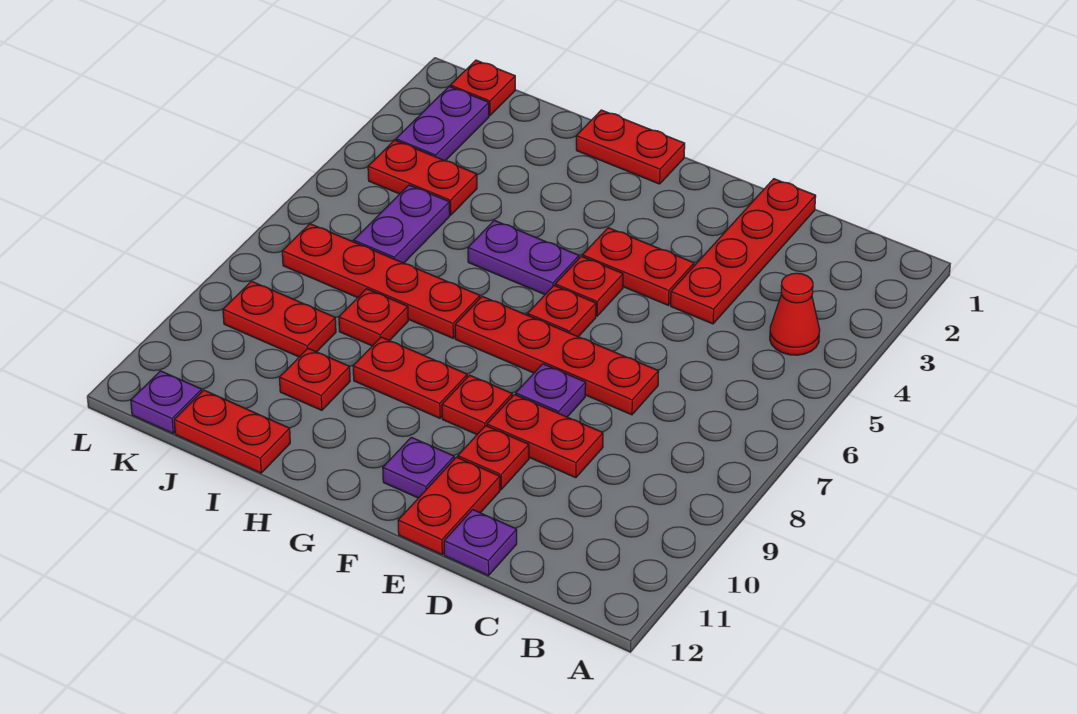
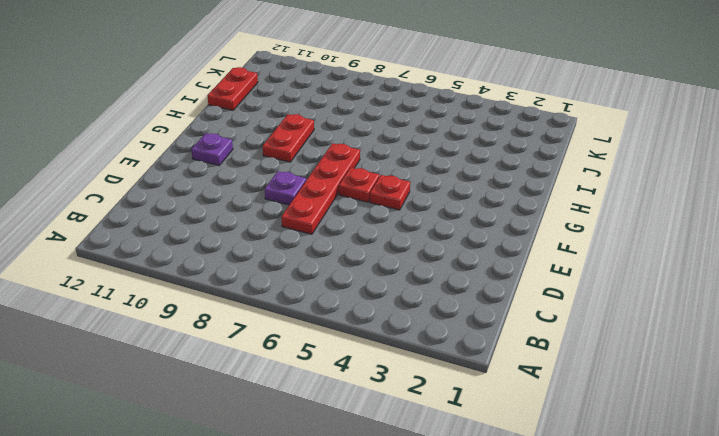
none -> red 1x1 cone [770,273,820,355]
none -> red 1x4 plate [671,179,816,324]
none -> red 1x2 plate [487,395,603,478]

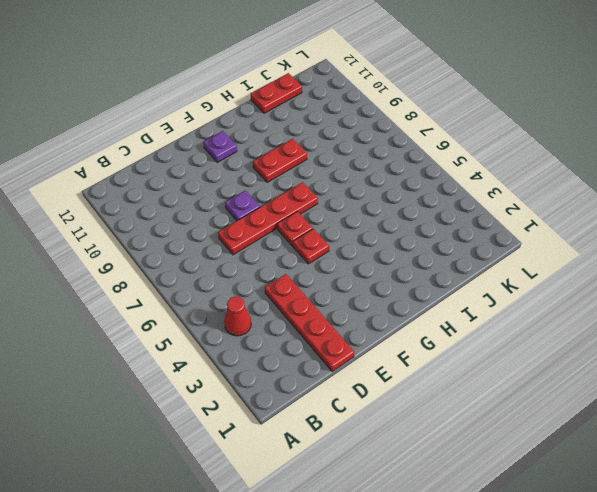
none -> red 1x2 plate [487,395,603,478]
none -> purple 1x1 plate [444,510,517,576]
none -> red 1x2 plate [582,228,694,305]

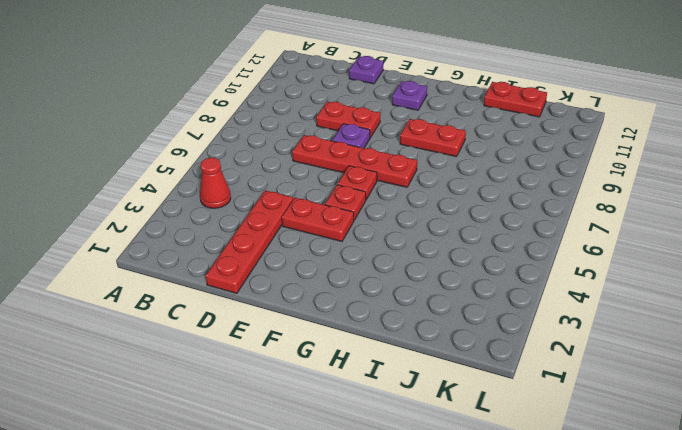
none -> red 1x1 plate [458,426,529,489]
none -> red 1x2 plate [398,457,500,555]
none -> red 1x1 plate [442,375,512,434]

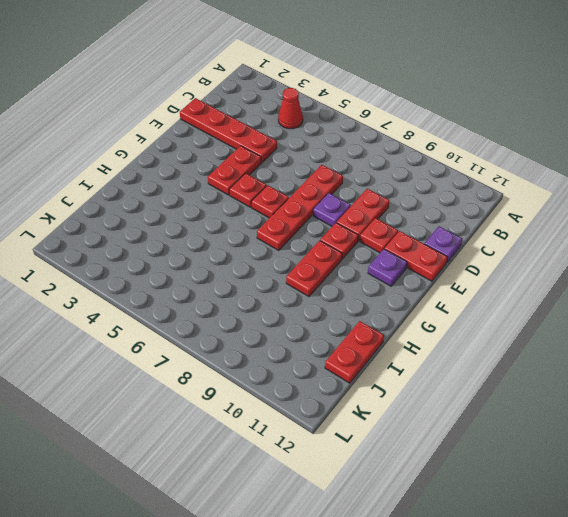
none -> red 1x2 plate [576,110,685,184]
none -> purple 1x2 plate [468,220,579,294]
none -> red 1x4 plate [282,224,480,338]

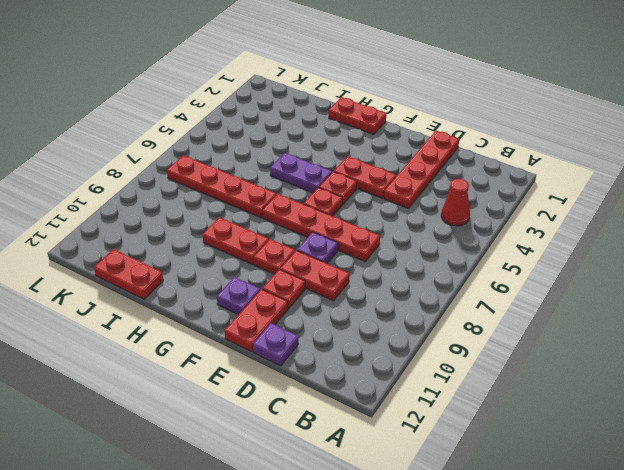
none -> red 1x1 plate [339,289,408,346]
none -> red 1x1 plate [279,348,350,410]
none -> red 1x2 plate [368,140,477,215]

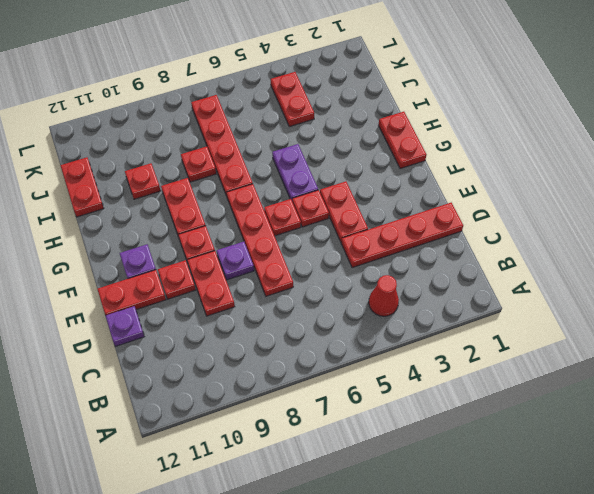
none -> purple 1x2 plate [354,185,450,263]
none -> red 1x2 plate [223,281,336,357]
none -> red 1x1 plate [450,60,515,116]

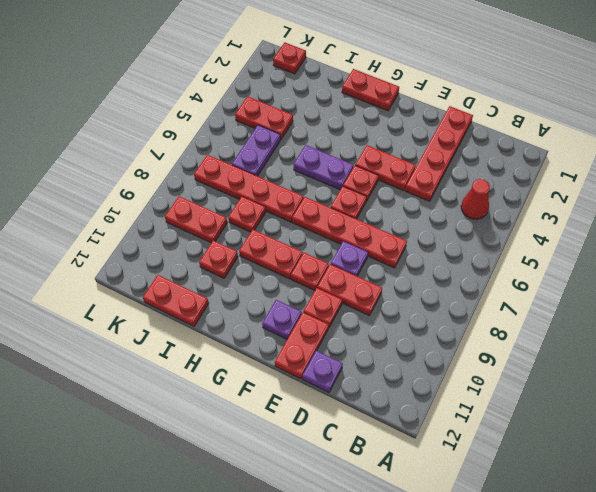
none -> purple 1x2 plate [396,86,489,161]
none -> purple 1x1 plate [131,371,202,433]

